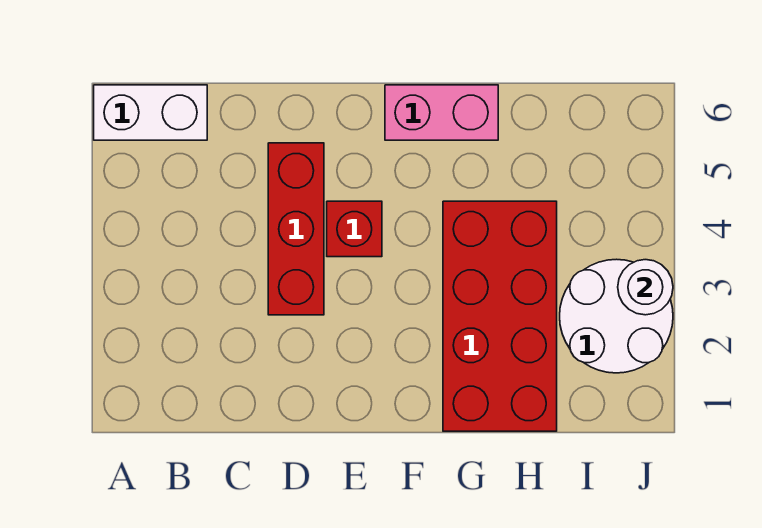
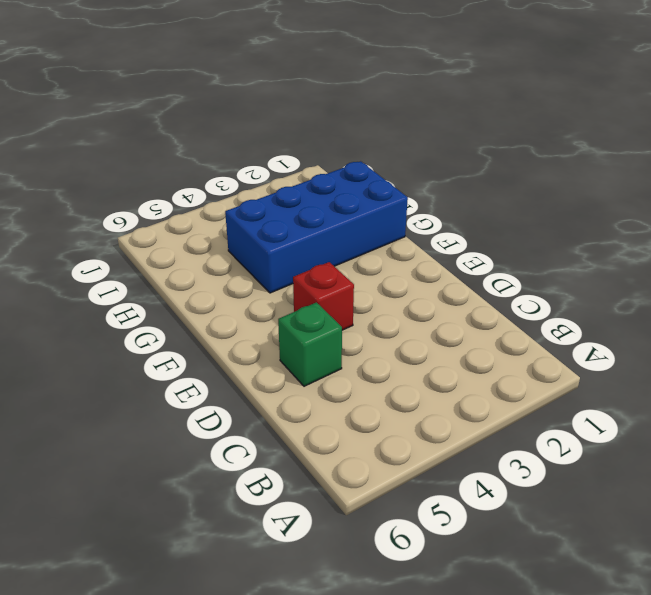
green 1x1 brick [278,302,342,386] -> red 1x3 brick [268,143,324,315]
blue 2x4 brick [225,161,408,293] -> red 2x4 brick [443,201,557,431]
none -> white 1x2 brick [94,85,207,140]
none -> pink 1x2 brick [385,85,498,140]

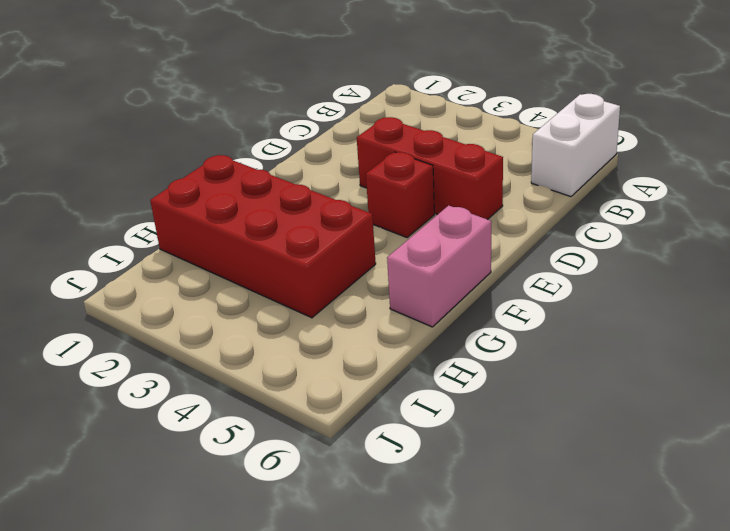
none -> white 2x2 round brick [560,259,673,373]
none -> white 1x1 round brick [618,260,673,315]

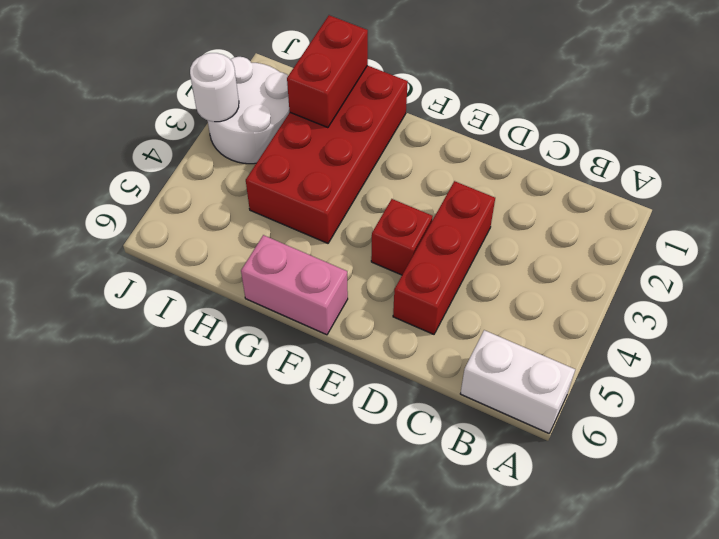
red 1x2 brick [287,15,368,128] -> none

